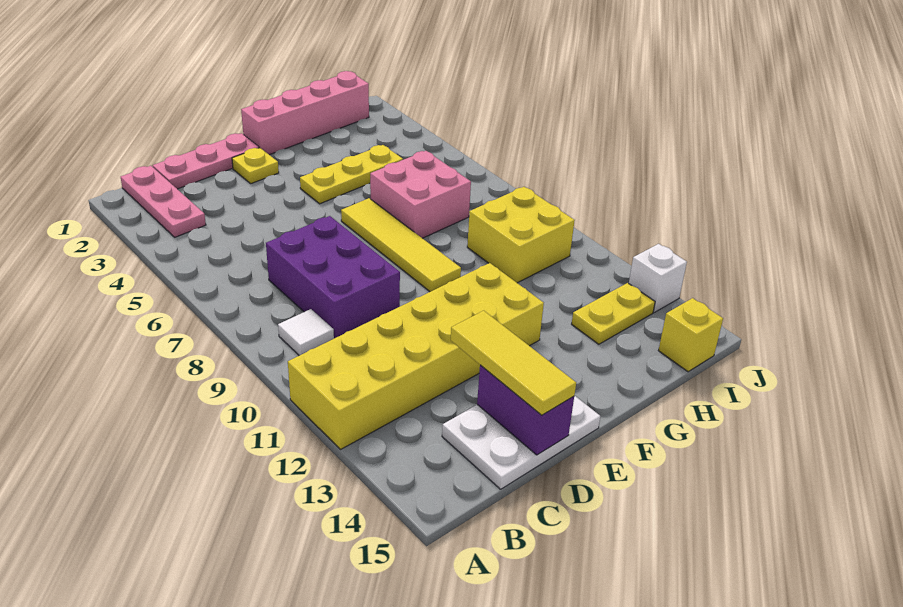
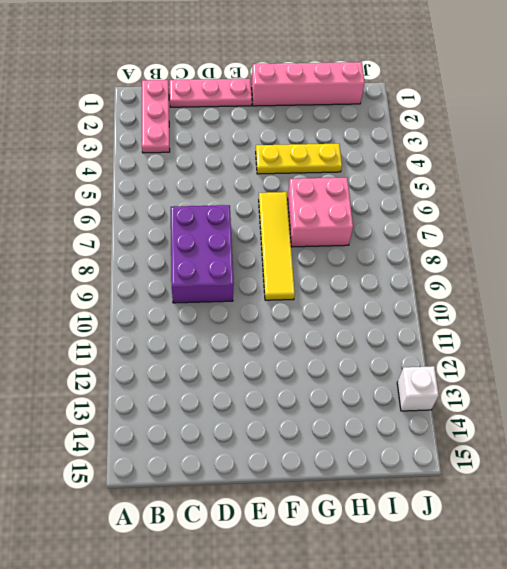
none -> yellow 2x6 brick [288,263,544,450]
none -> white 1x1 tile [278,309,334,356]
none -> white 2x3 plate [442,396,600,489]

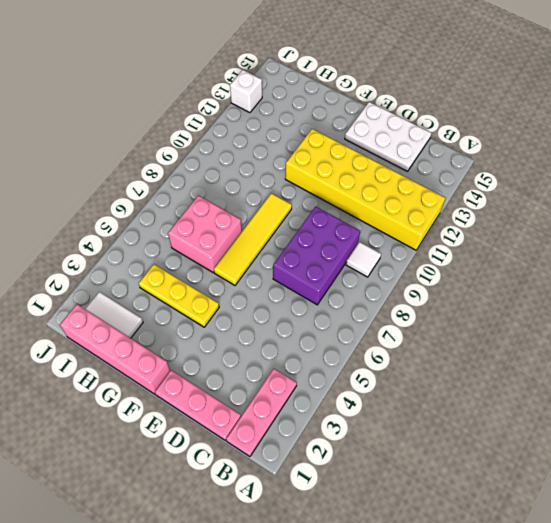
white 1x2 tile [85,292,143,338] -> none
none -> yellow 1x1 plate [232,148,279,184]
none -> yellow 2x2 brick [467,187,575,283]
none -> yellow 1x2 plate [572,283,655,344]

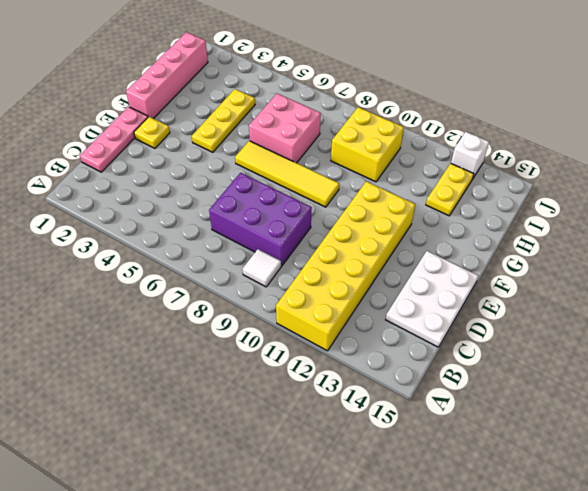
none -> pink 1x3 plate [121,166,206,237]
none -> yellow 1x1 brick [659,298,723,372]
none -> purple 1x2 brick [477,365,574,455]

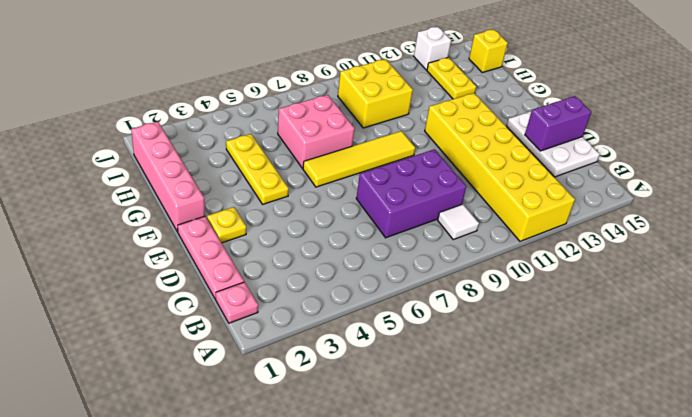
pink 1x1 plate [216,282,258,323] -> pink 1x3 plate [121,166,206,237]
none -> yellow 1x3 tile [451,311,576,415]

